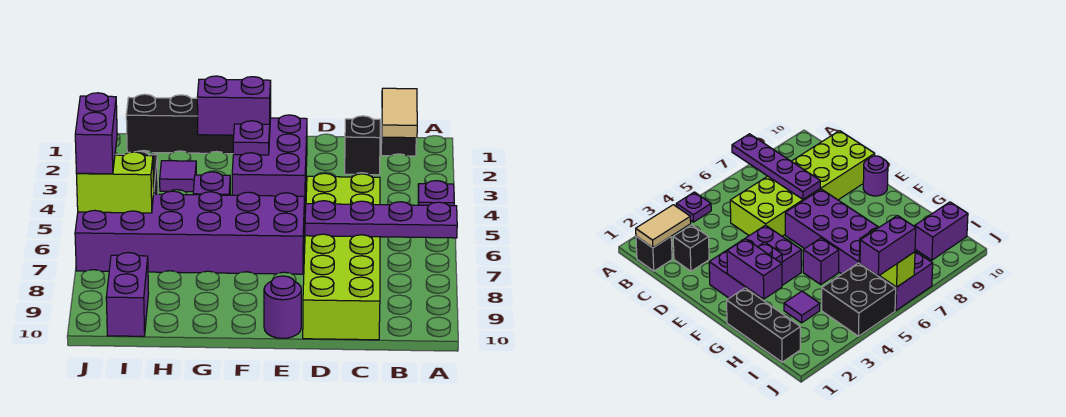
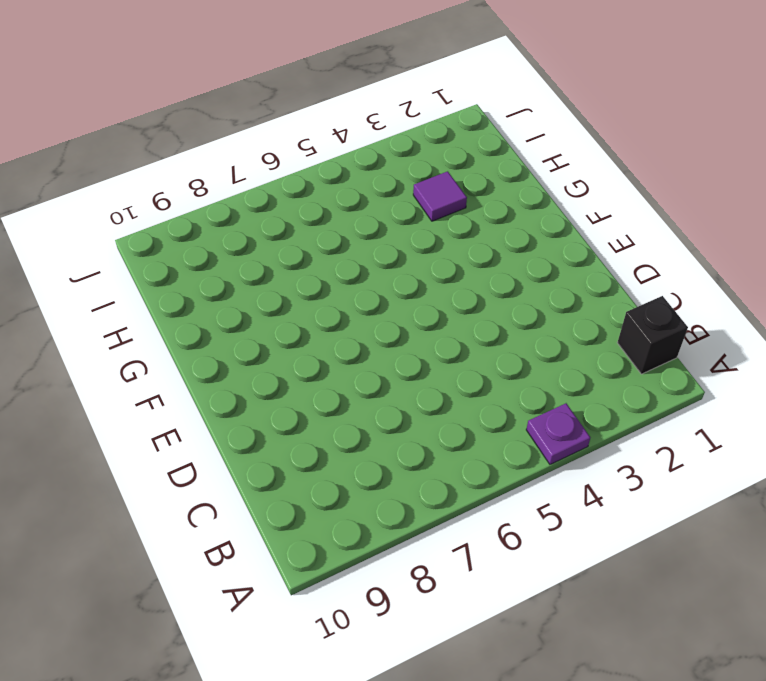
none -> black 1x1 brick [345,116,380,175]
none -> lime 2x6 brick [303,173,380,340]
none -> purple 2x3 brick [232,115,307,213]

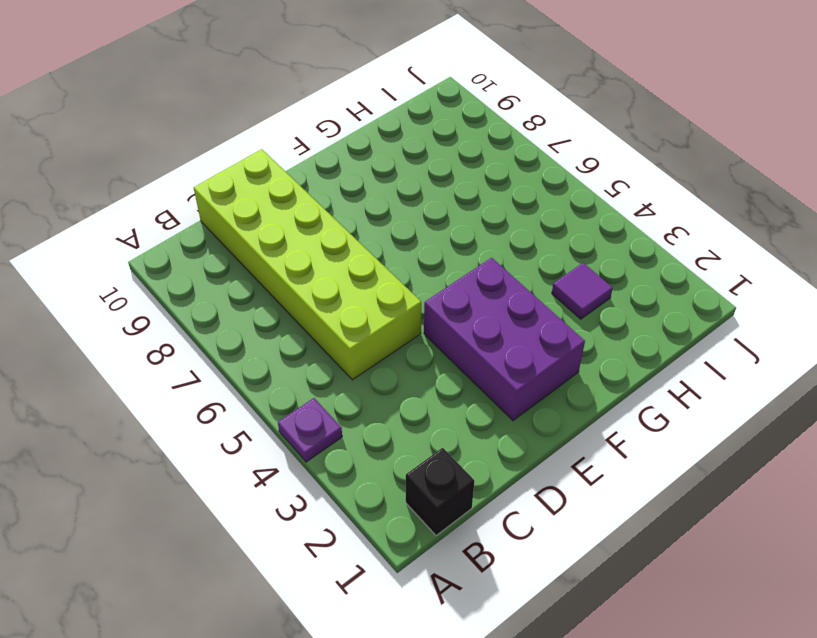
none -> black 1x1 brick [345,116,380,175]
none -> purple 2x6 brick [75,191,305,274]
none -> purple 1x1 round brick [264,276,301,338]

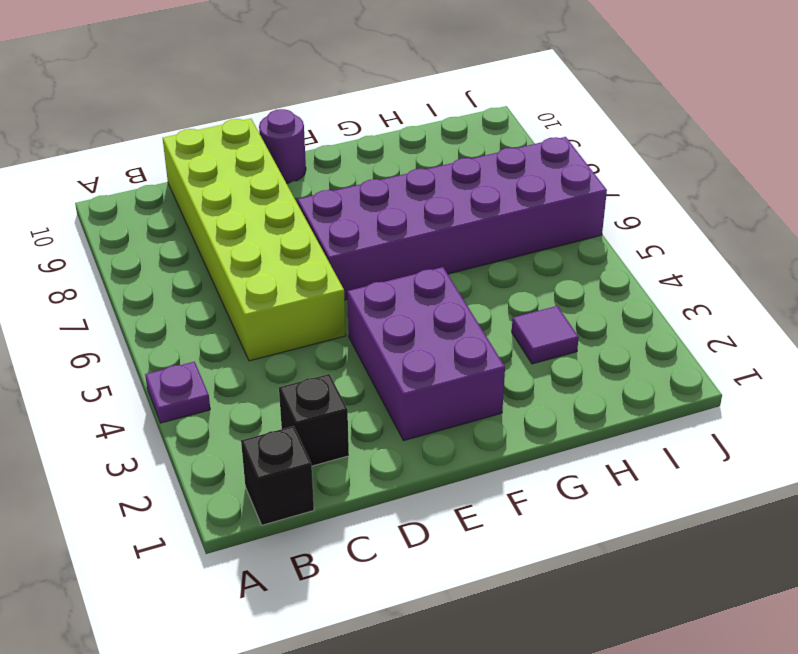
none -> black 1x3 brick [126,94,234,154]
none -> purple 1x1 brick [193,172,230,195]
none -> black 2x2 brick [822,263,896,336]

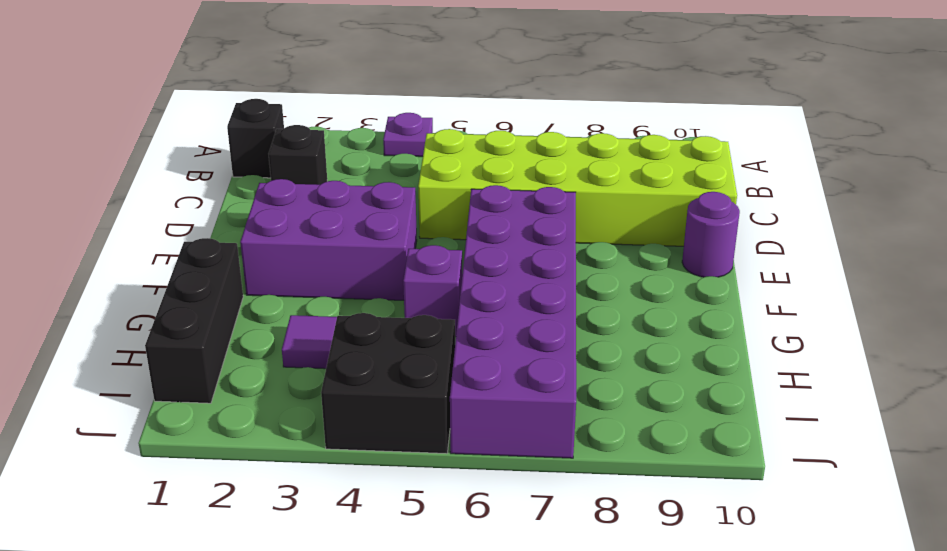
none -> purple 1x2 brick [106,253,149,336]
none -> purple 1x4 plate [305,201,457,238]
none -> tan 1x2 tile [382,88,417,138]

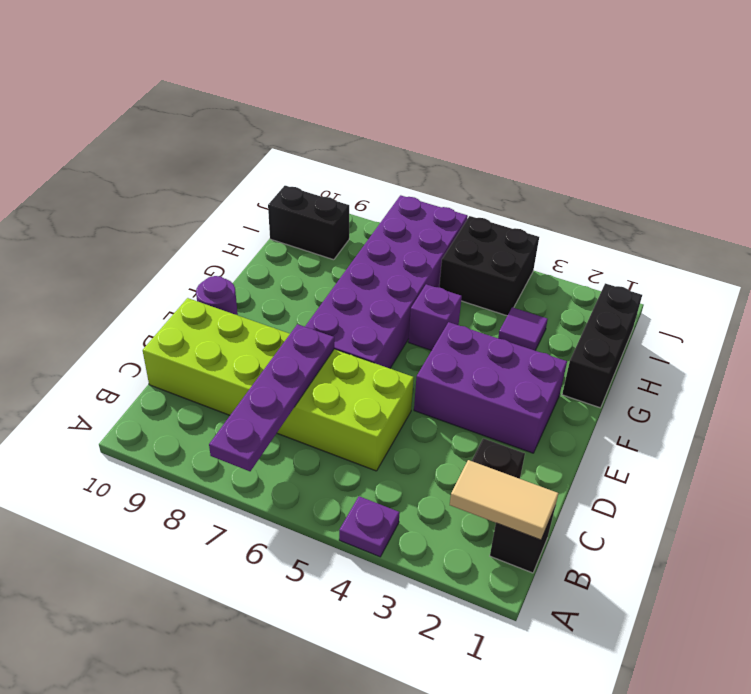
black 1x2 brick [268,186,349,260] -> purple 1x2 brick [106,253,149,336]
none -> purple 1x2 brick [197,76,271,135]
none -> purple 1x1 plate [233,121,270,155]
none -> lime 1x2 brick [77,152,154,213]

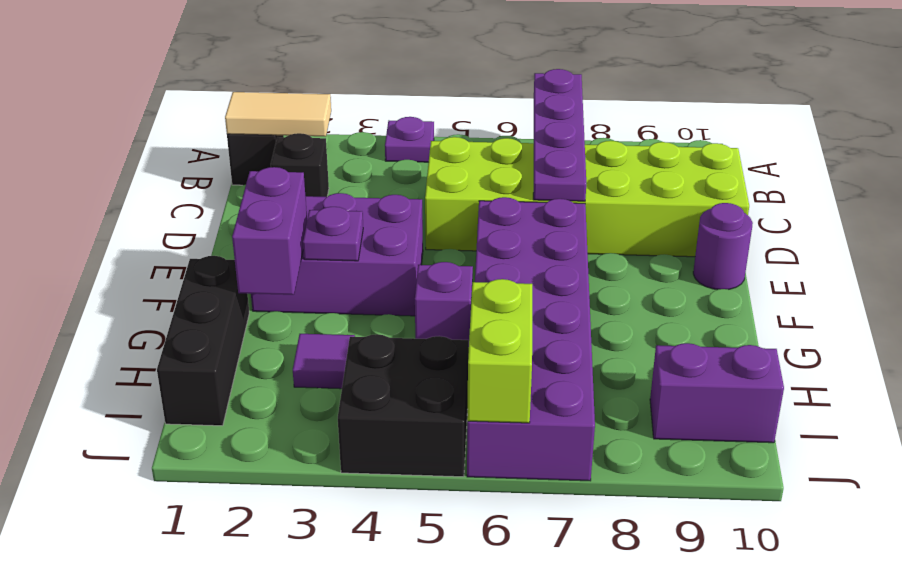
none -> purple 1x2 brick [75,93,117,174]

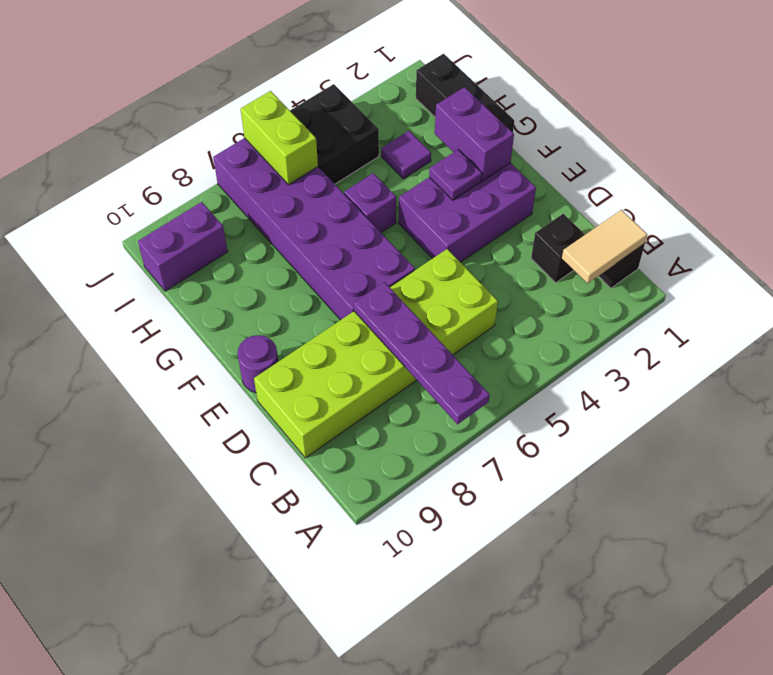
none -> purple 1x1 plate [418,181,454,206]
none -> purple 1x2 brick [75,93,117,174]

